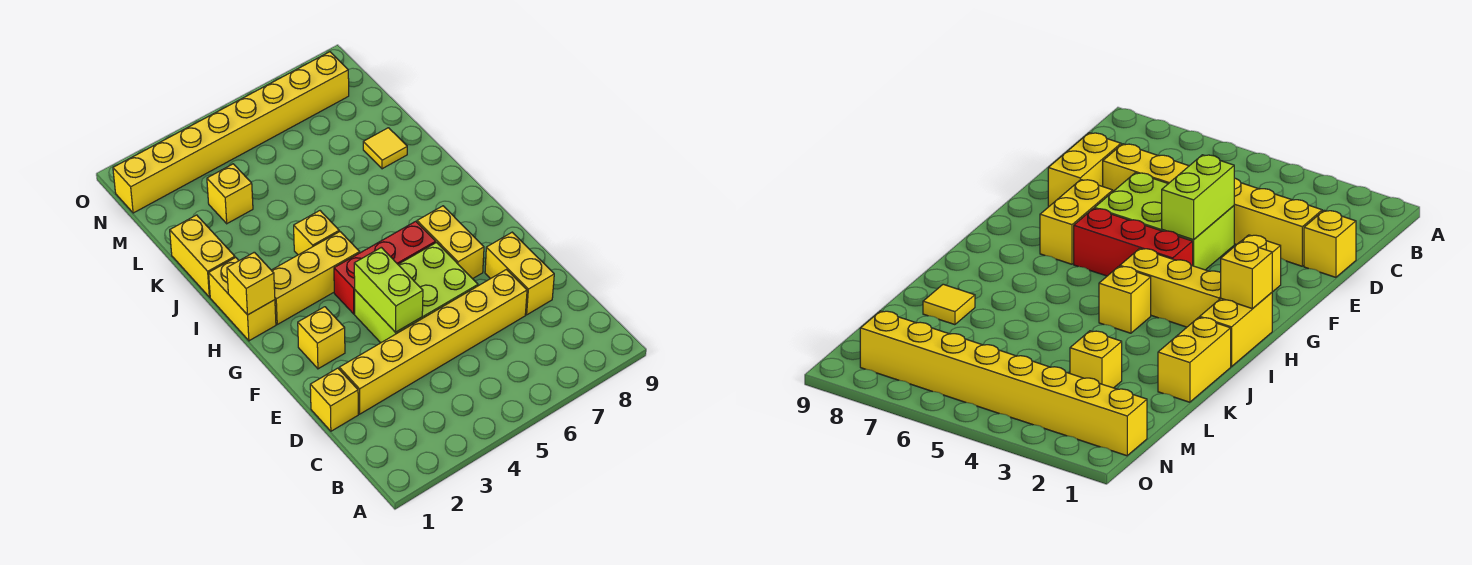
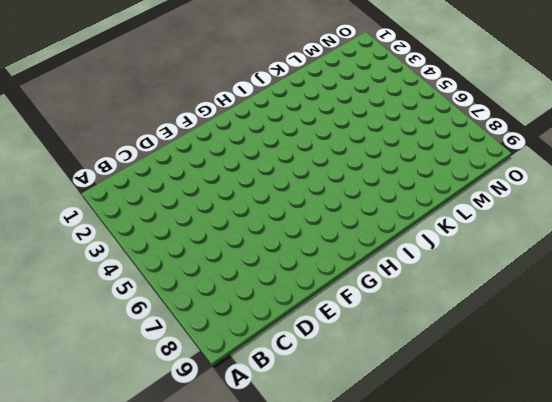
none -> yellow 1x1 brick [310,368,358,431]
none -> yellow 1x6 brick [339,270,527,414]
none -> yellow 1x2 brick [485,232,554,315]

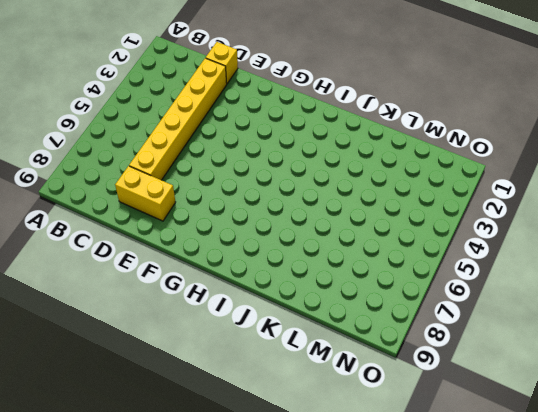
none -> lime 2x3 brick [355,243,478,343]
none -> yellow 1x1 brick [298,307,345,369]
none -> yellow 1x2 brick [417,206,484,279]

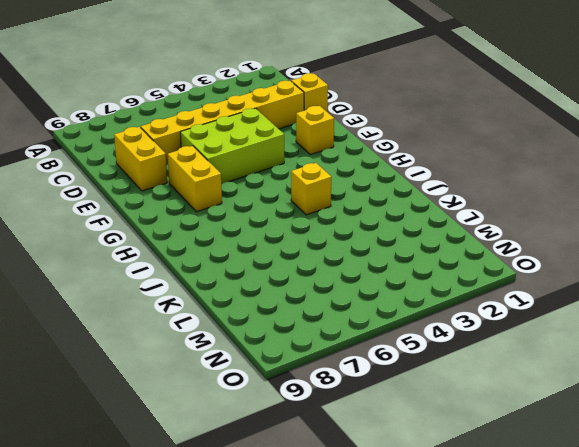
none -> red 1x3 brick [334,221,436,314]
none -> yellow 1x2 brick [209,257,276,341]
none -> yellow 1x3 brick [272,232,360,324]

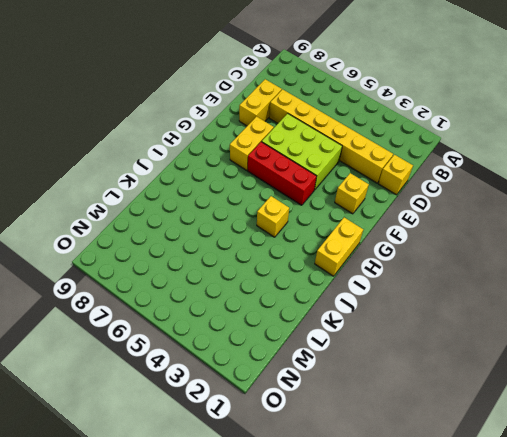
none -> yellow 1x3 brick [272,232,360,324]
none -> yellow 1x2 brick [170,215,235,297]
none -> yellow 1x1 tile [363,128,407,169]

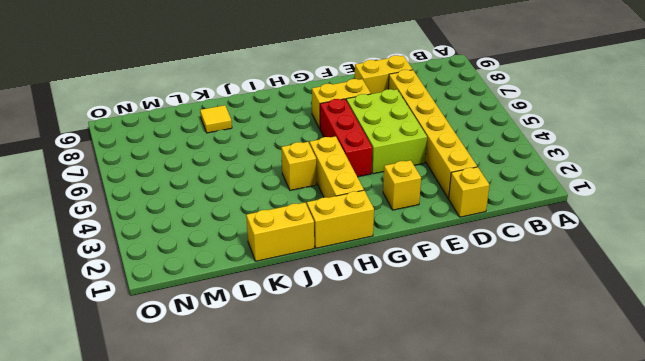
none -> yellow 1x1 brick [207,164,253,224]
none -> yellow 1x8 brick [113,52,349,213]
none -> lime 1x2 brick [354,247,423,332]

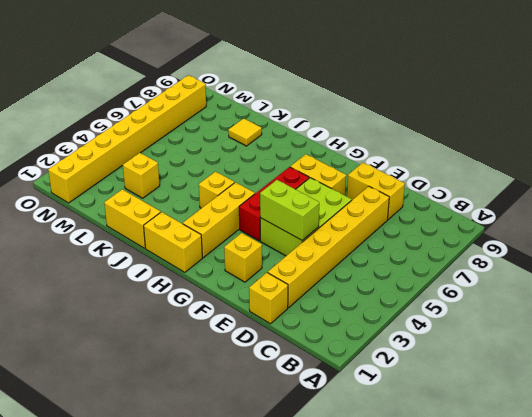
none -> yellow 1x1 brick [227,252,275,315]

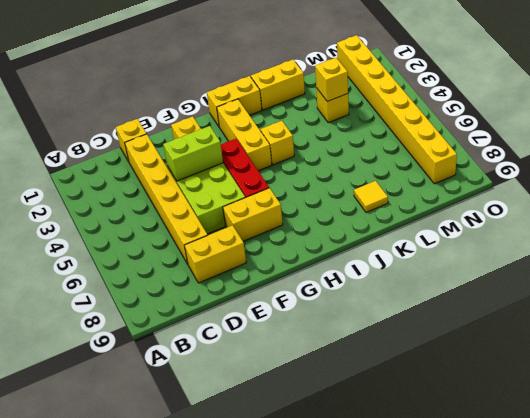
yellow 1x1 brick [315,58,348,101] -> yellow 1x1 brick moved to [227,252,275,315]

